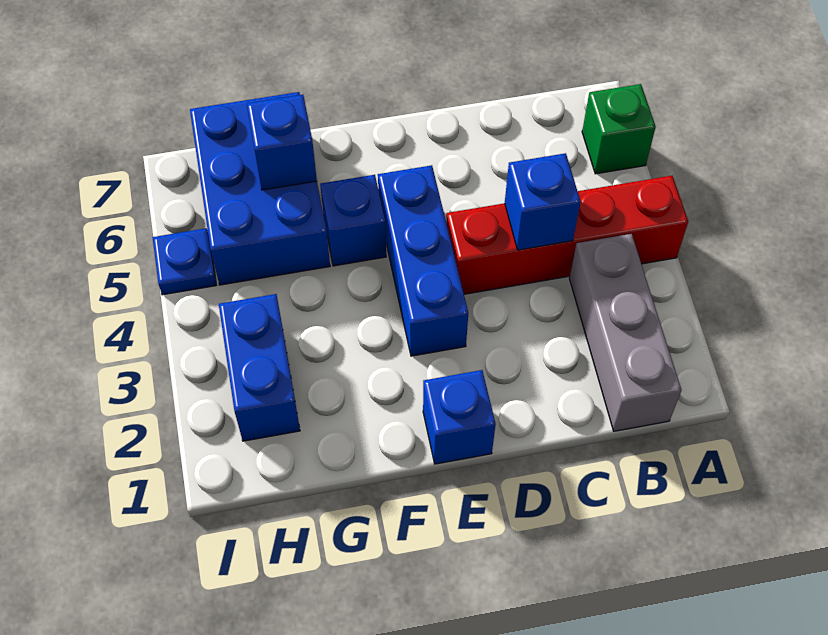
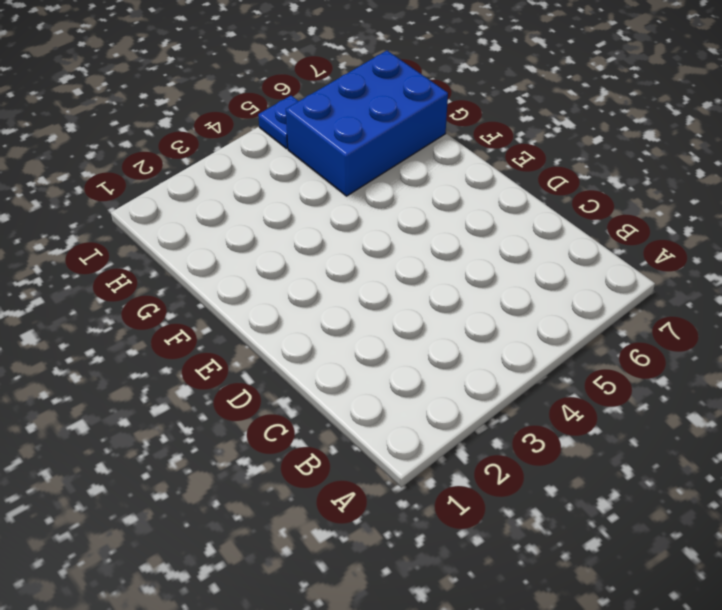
none -> red 1x4 brick [446,176,688,294]
none -> green 1x1 brick [582,84,656,174]

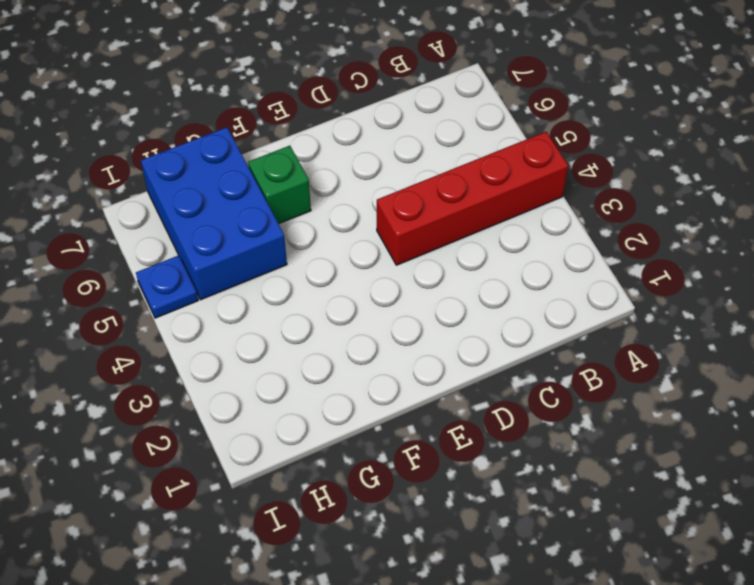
green 1x1 brick [248,146,311,224] -> green 1x1 brick moved to [582,84,656,174]
none -> grey 1x3 brick [569,234,681,431]
none -> blue 1x1 brick [423,370,496,464]

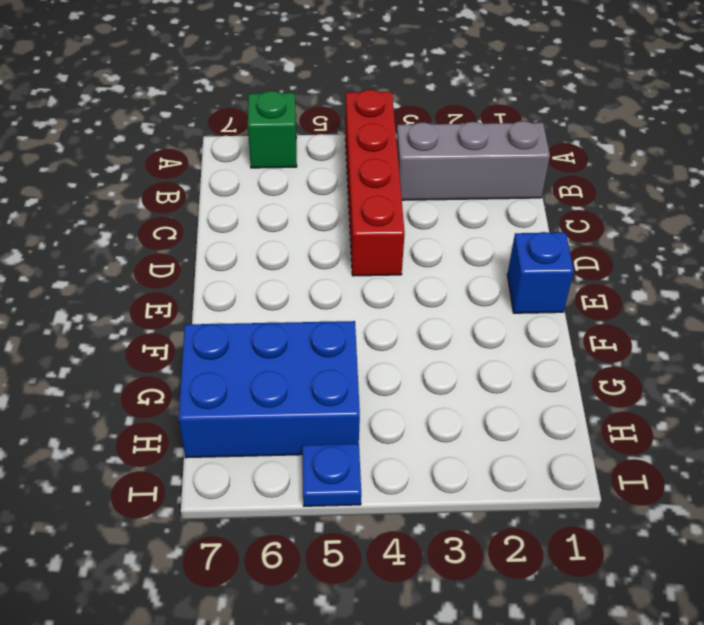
none -> blue 1x3 brick [378,165,468,356]
none -> blue 1x1 brick [320,175,386,266]

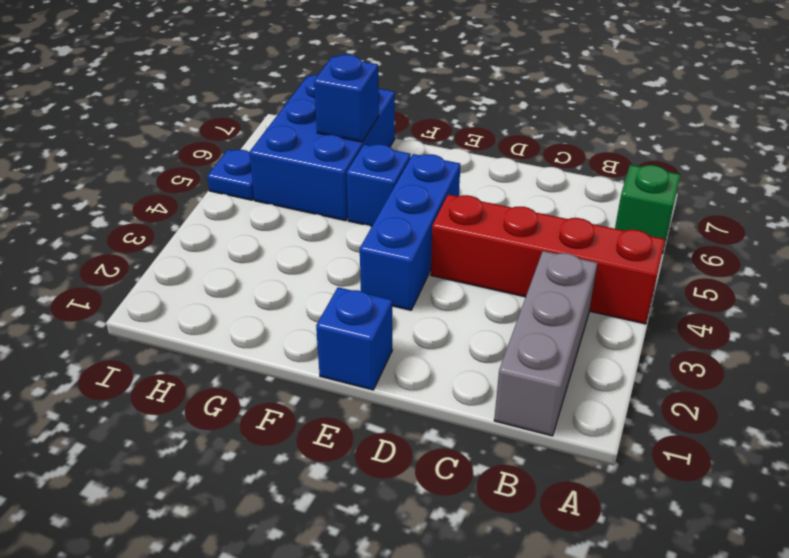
none -> blue 1x2 brick [219,294,300,441]
none -> blue 1x1 brick [505,153,580,250]

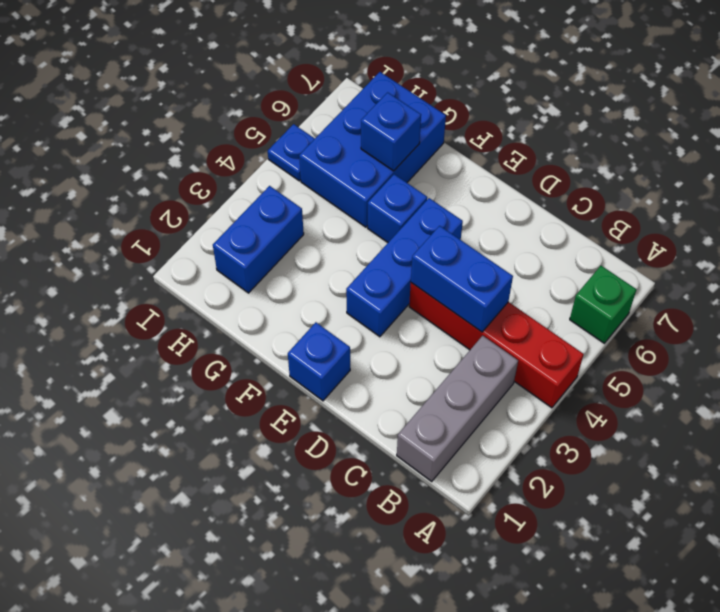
blue 1x2 brick [411,226,513,332] -> blue 1x1 brick [505,153,580,250]

